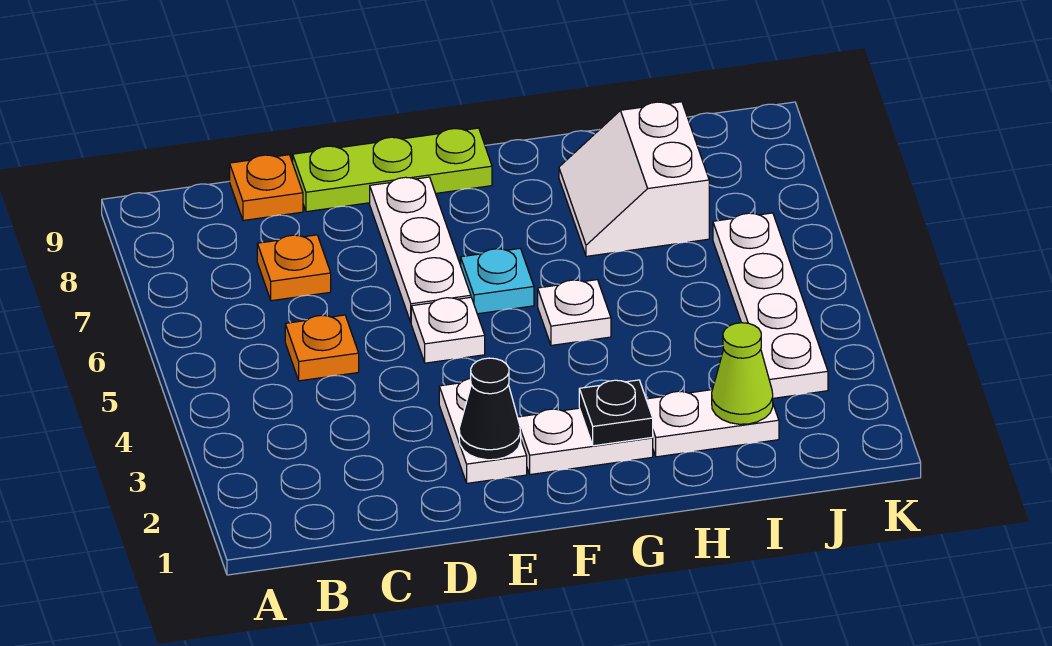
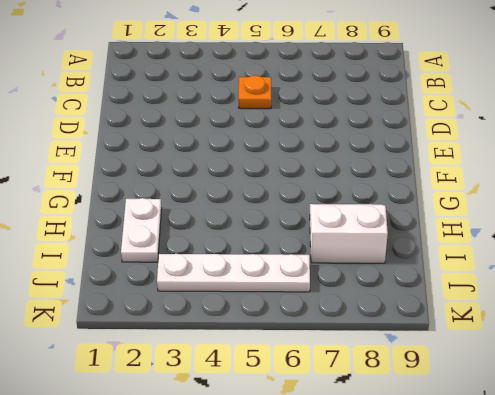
none -> orange 1x1 plate [257,235,331,301]
none -> orange 1x1 plate [230,155,303,220]
none -> lime 1x3 plate [293,128,492,212]

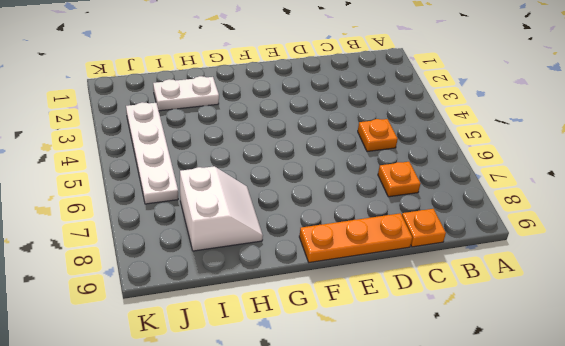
orange 1x3 plate [299,213,412,262] -> lime 1x3 plate [293,128,492,212]
none -> white 1x2 plate [439,379,527,483]
none -> white 1x1 plate [411,297,485,363]
none -> white 1x3 plate [370,177,471,322]

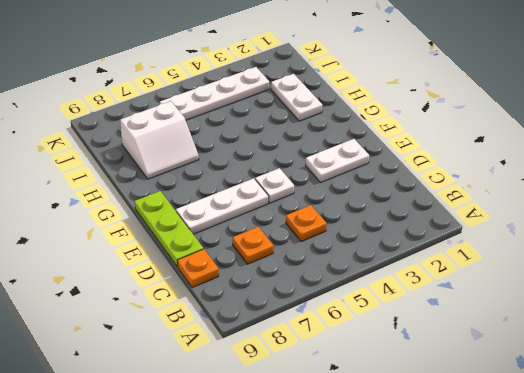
none -> white 1x2 plate [518,408,653,475]
none -> cyan 1x1 plate [461,249,534,314]
none -> white 1x1 plate [538,280,611,345]

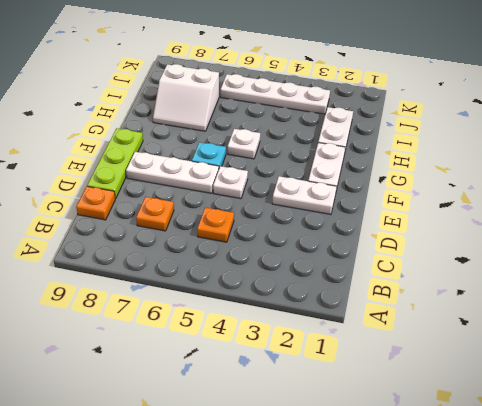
none -> black 1x1 cone [459,358,521,460]
none -> black 1x1 plate [579,380,653,446]
none -> lime 1x1 cone [712,323,773,424]

